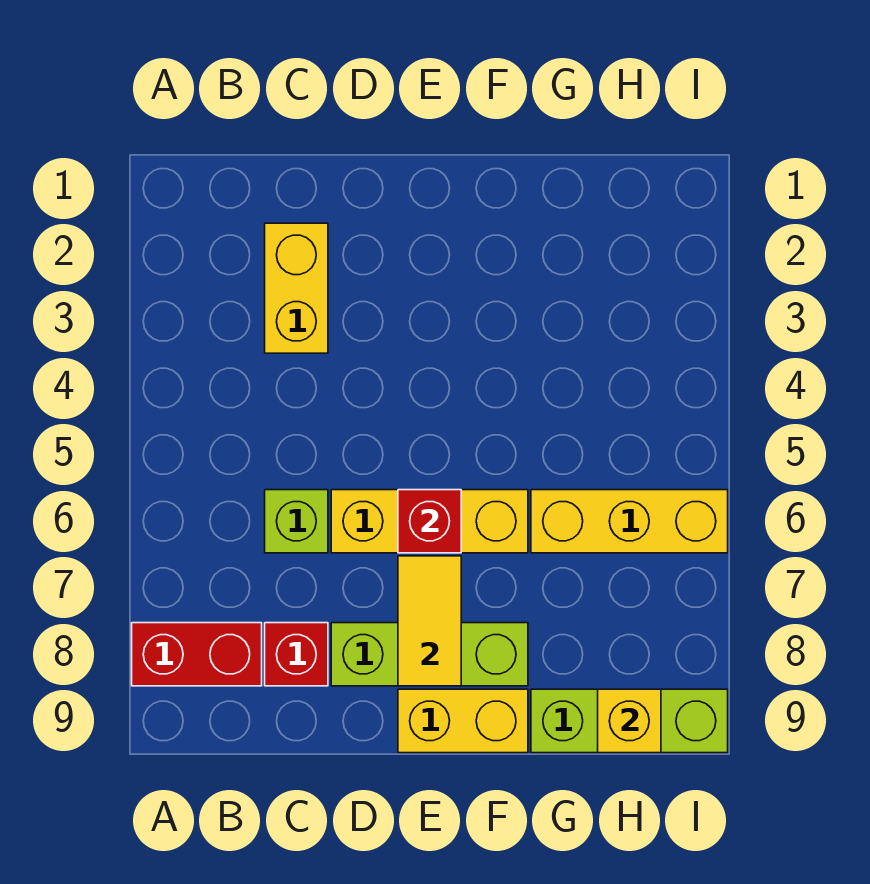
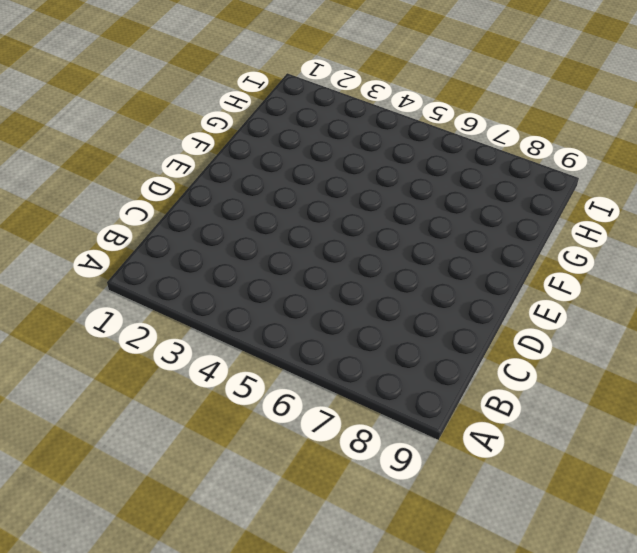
none -> red 1x2 brick [132,623,262,686]
none -> yellow 1x2 brick [265,223,328,353]
none -> lime 1x1 brick [265,490,328,553]

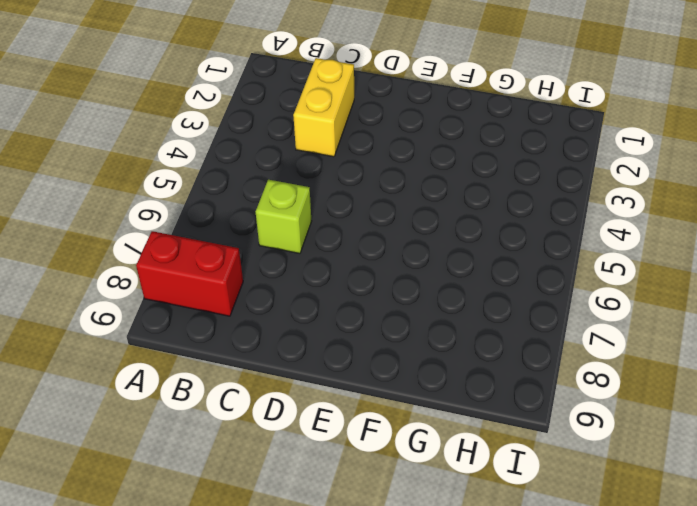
none -> red 1x1 brick [265,623,328,686]
none -> yellow 1x3 brick [331,490,528,553]
none -> lime 1x3 brick [331,623,528,686]

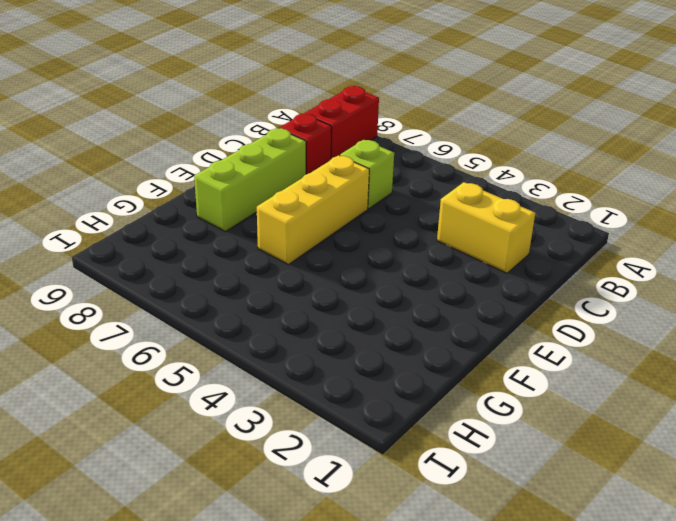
none -> yellow 1x2 brick [398,689,528,753]
none -> yellow 1x3 brick [531,490,728,553]
none -> lime 1x3 brick [531,689,728,753]

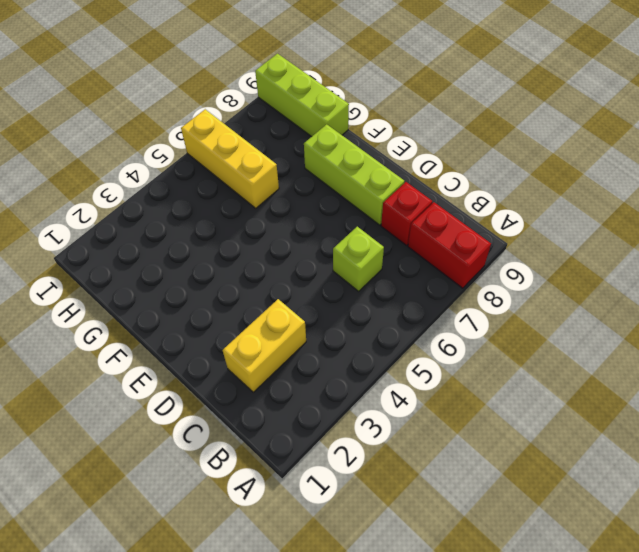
none -> yellow 1x3 brick [331,490,528,553]
none -> yellow 1x2 brick [398,689,528,753]
none -> red 1x1 brick [398,490,461,553]

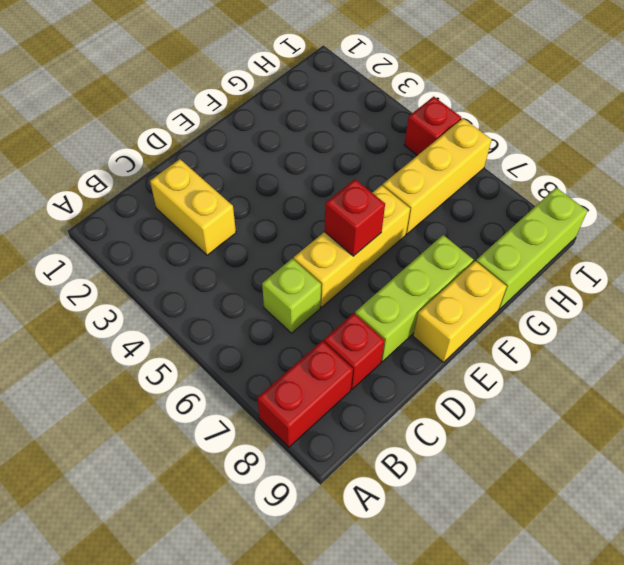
red 1x1 brick [404,96,461,155] -> none
none -> yellow 1x2 tile [398,556,461,686]
none -> yellow 1x1 brick [598,689,661,753]

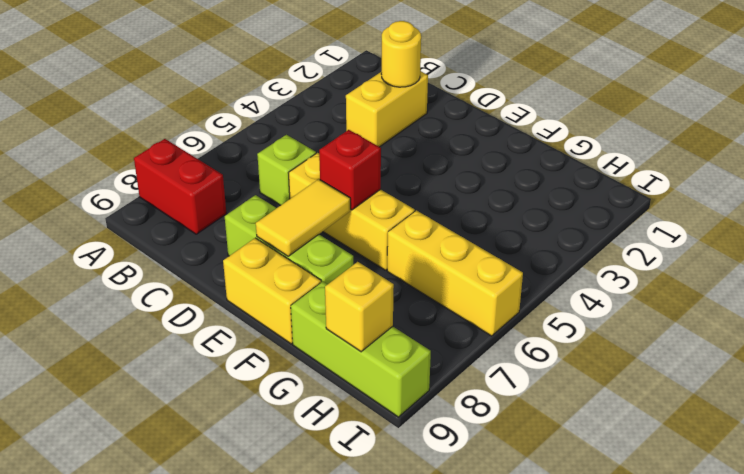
yellow 1x1 round brick [381,21,421,87] -> none
none -> red 1x1 brick [265,623,328,686]

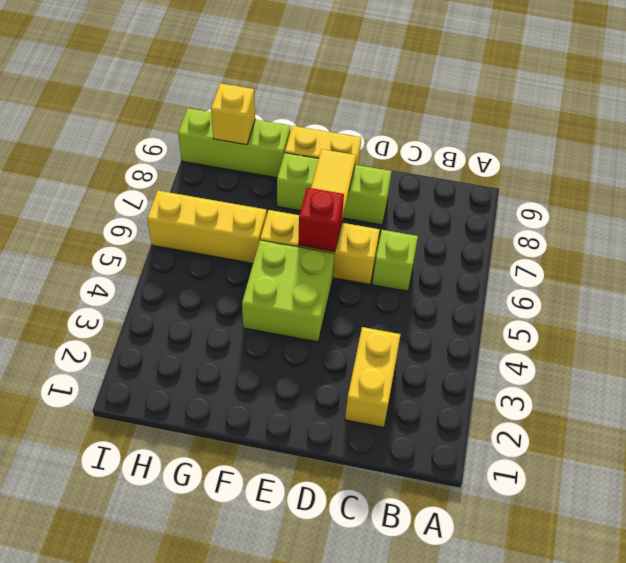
lime 2x2 brick [242,240,335,342] -> none
none -> red 1x2 brick [132,623,262,686]
none -> red 1x1 brick [265,623,328,686]

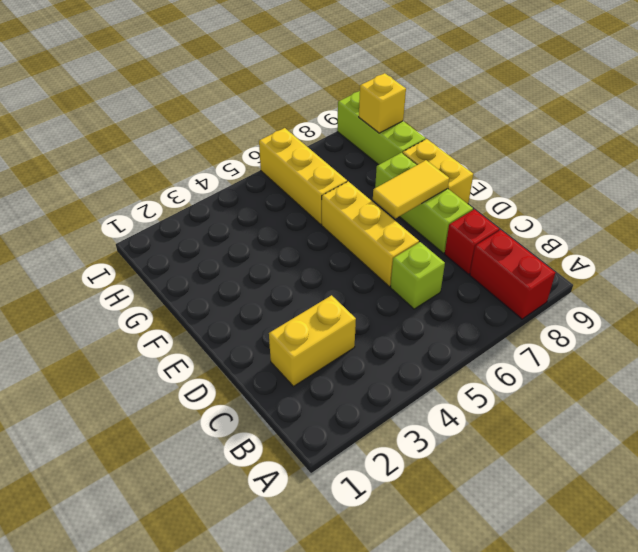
none -> red 1x1 brick [398,490,461,553]

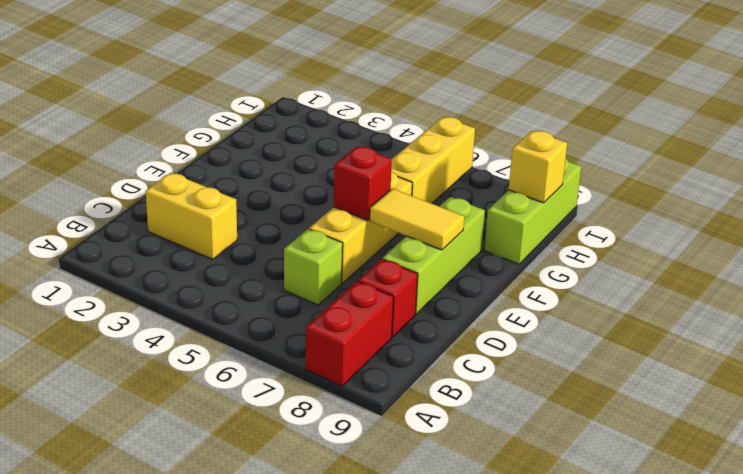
none -> yellow 1x2 brick [398,689,528,753]

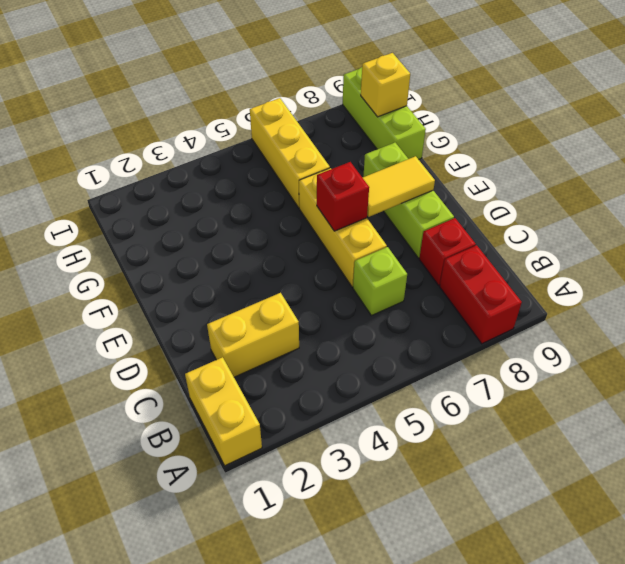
yellow 1x2 brick [185,357,262,466] -> yellow 1x2 brick moved to [398,689,528,753]

